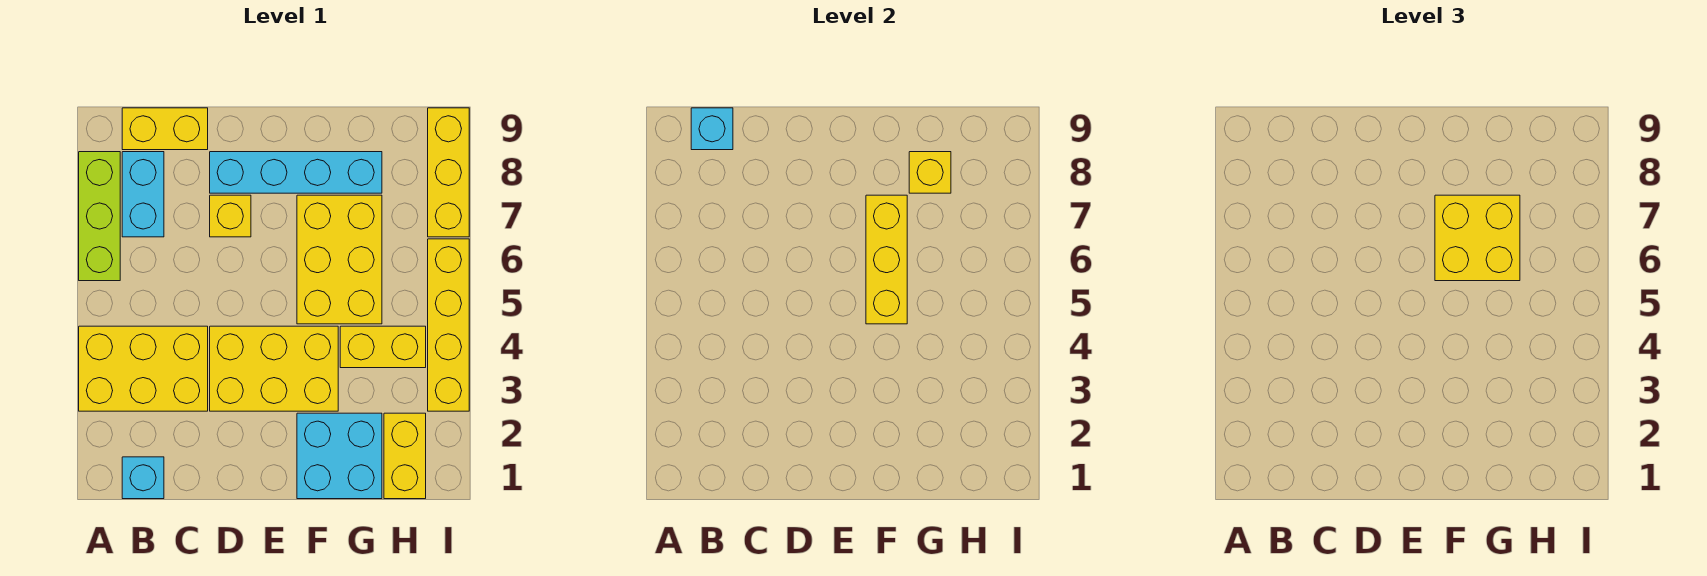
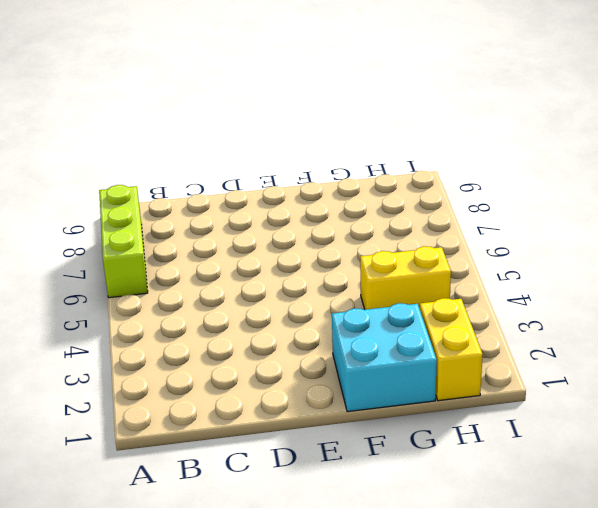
none -> yellow 2x3 brick [79,326,208,411]
none -> cyan 1x1 brick [122,457,164,499]
none -> cyan 1x2 brick [122,152,164,237]

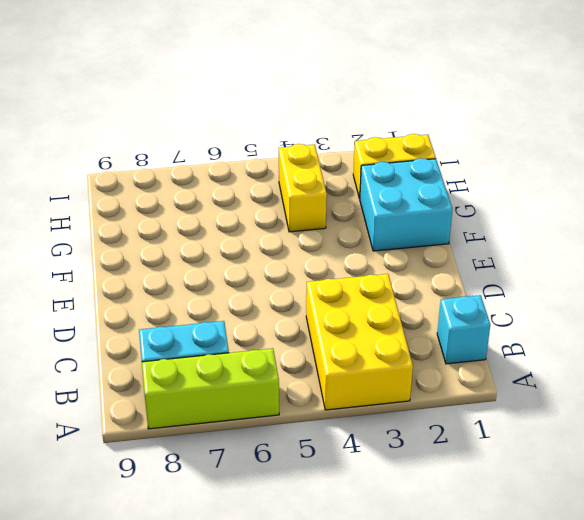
none -> yellow 1x2 brick [122,108,208,150]
none -> yellow 2x3 brick [210,326,338,411]
none -> yellow 1x1 brick [210,195,251,237]

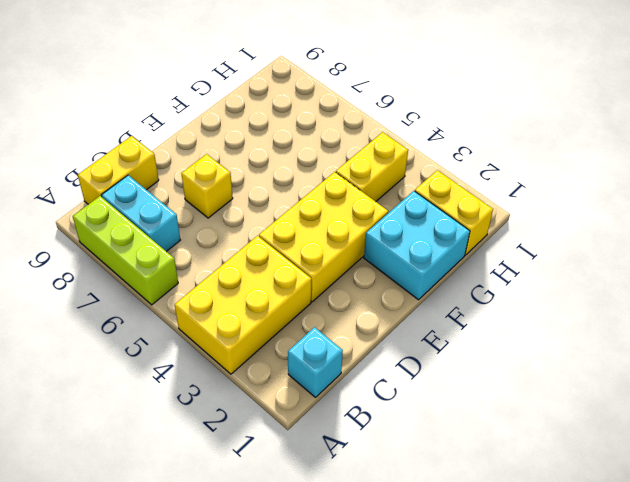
none -> cyan 1x4 brick [210,152,382,193]
none -> yellow 2x3 brick [297,195,382,324]
none -> yellow 1x4 brick [428,239,469,411]

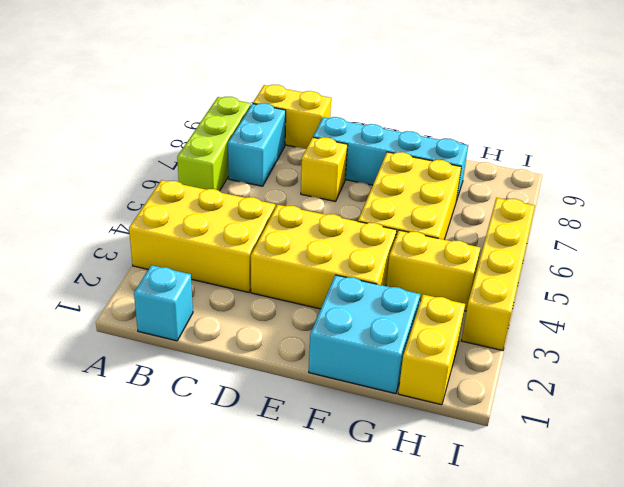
none -> yellow 1x3 brick [428,108,469,237]
none -> cyan 1x1 brick [691,108,733,150]
none -> yellow 1x3 brick [866,195,907,324]

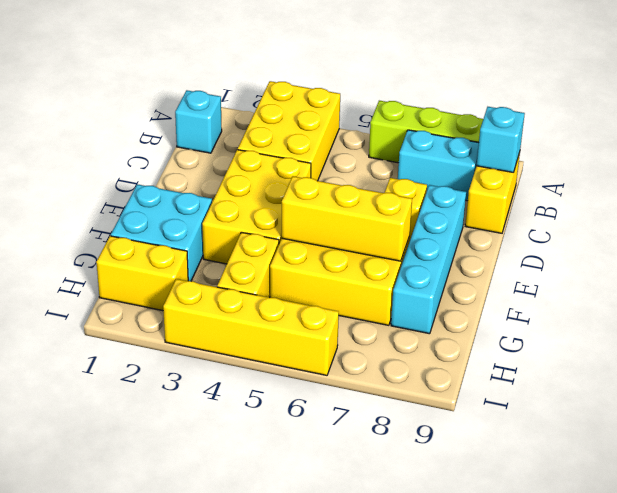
none -> yellow 1x3 brick [428,108,469,237]
none -> yellow 1x1 brick [909,152,951,193]
none -> yellow 2x2 brick [1435,195,1520,281]

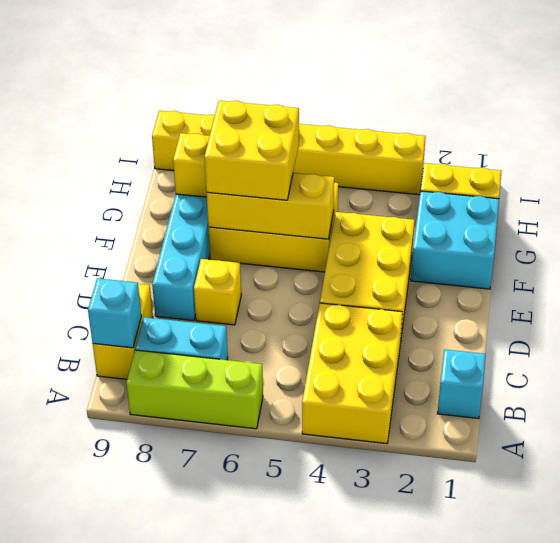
none -> yellow 1x2 brick [340,326,426,368]

